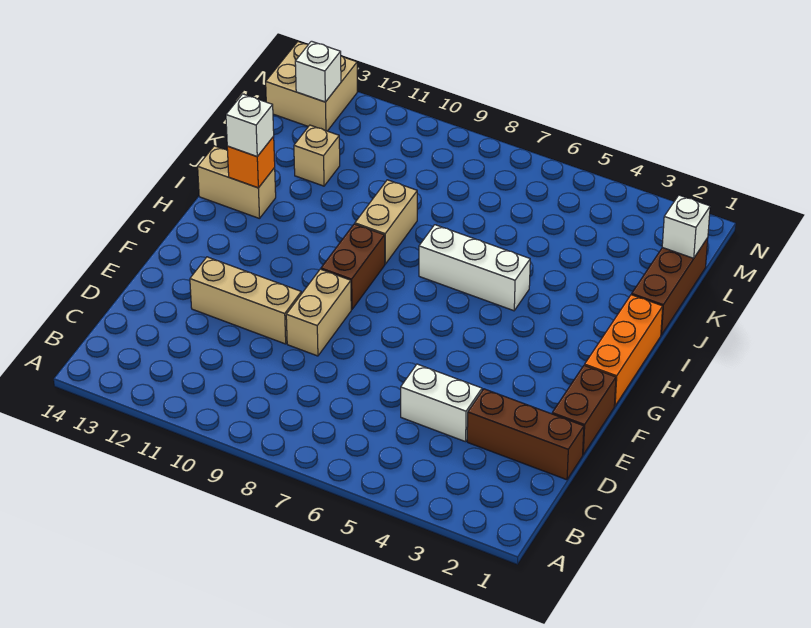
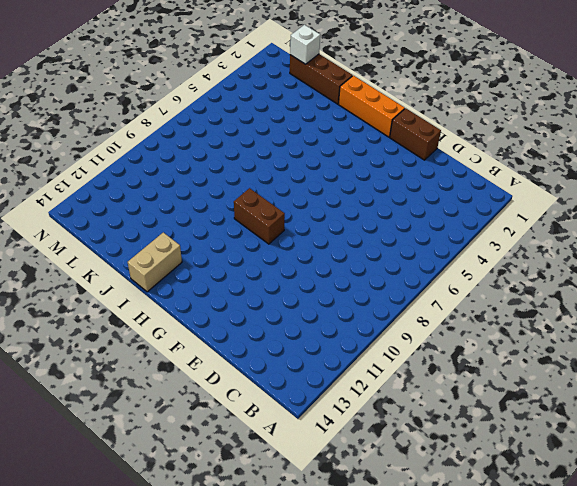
none -> brown 1x3 brick [467,389,584,480]
none -> white 1x2 brick [401,364,482,442]
none -> tan 1x2 brick [286,269,351,356]

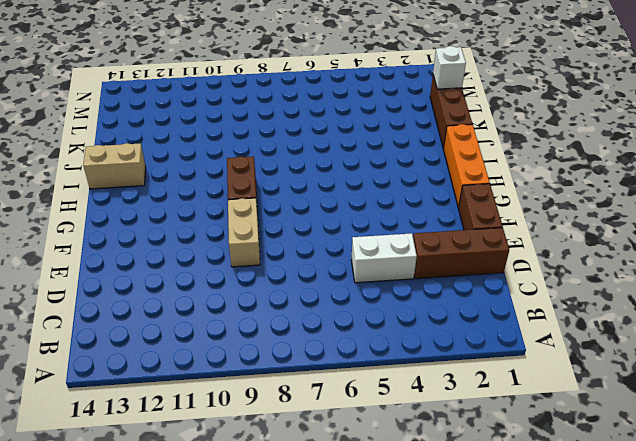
none -> tan 1x3 brick [190,257,301,344]
none -> white 1x3 brick [419,225,530,311]
none -> tan 1x2 brick [355,180,417,264]

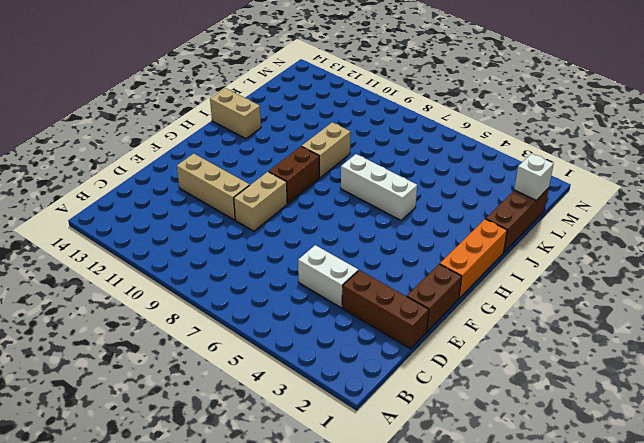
none -> tan 1x1 brick [294,125,340,186]
none -> tan 2x2 brick [266,42,357,131]
none -> orange 1x1 brick [227,136,275,188]

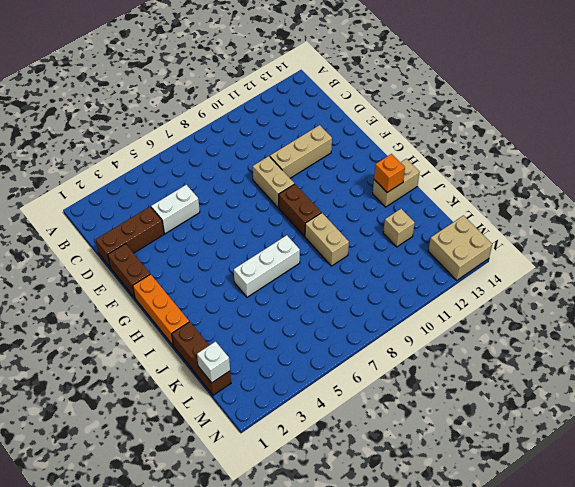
none -> white 1x1 brick [295,41,341,102]
none -> white 1x1 brick [226,94,274,156]

